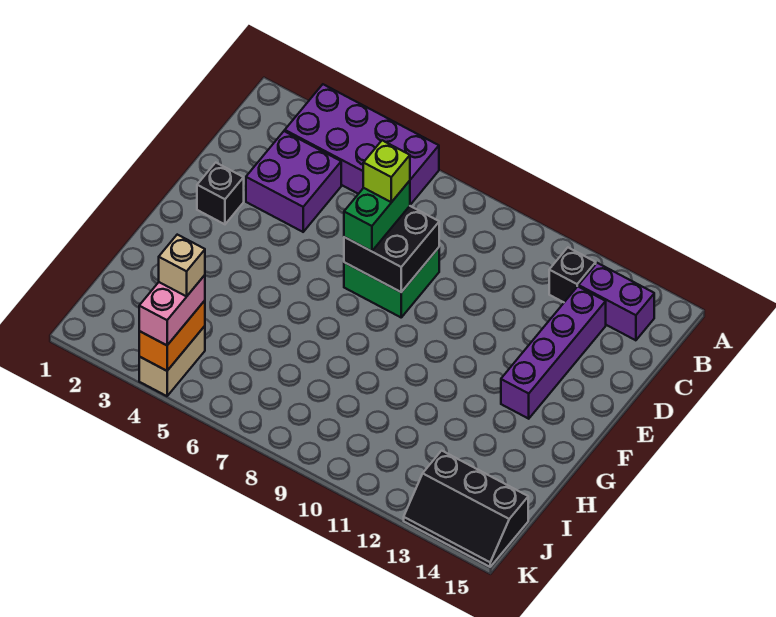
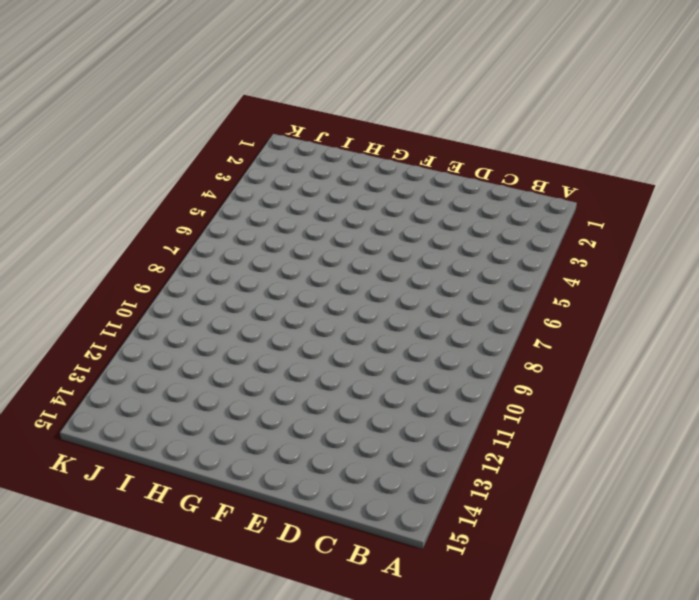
none -> purple 2x4 brick [285,84,439,205]
none -> black 1x1 brick [549,248,596,302]
none -> purple 1x2 brick [579,263,654,340]

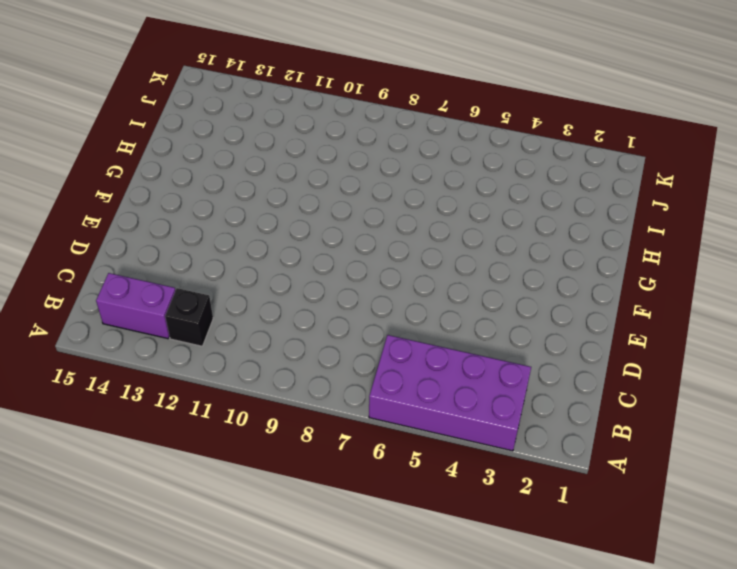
none -> purple 2x2 brick [246,131,341,232]
none -> purple 1x4 brick [501,286,606,419]
none -> green 2x2 brick [344,248,439,317]

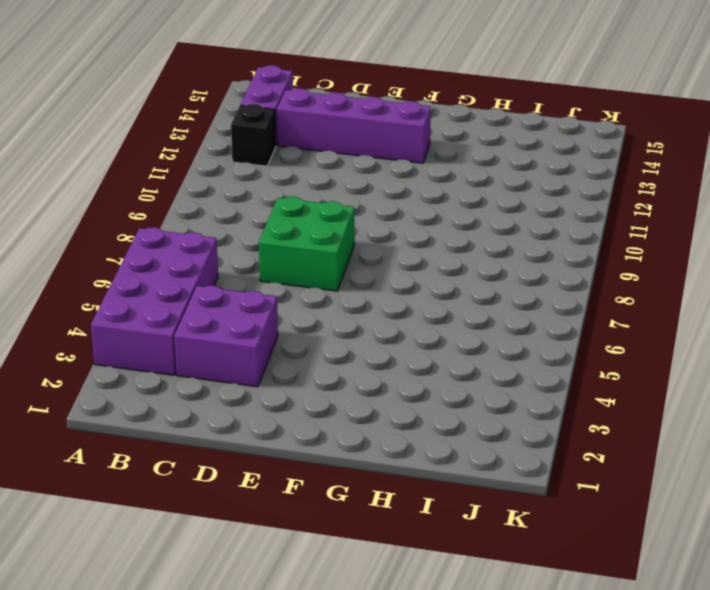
none -> black 1x1 brick [197,163,244,224]
none -> tan 1x2 brick [139,326,205,396]
none -> black 2x3 slope [404,451,528,567]

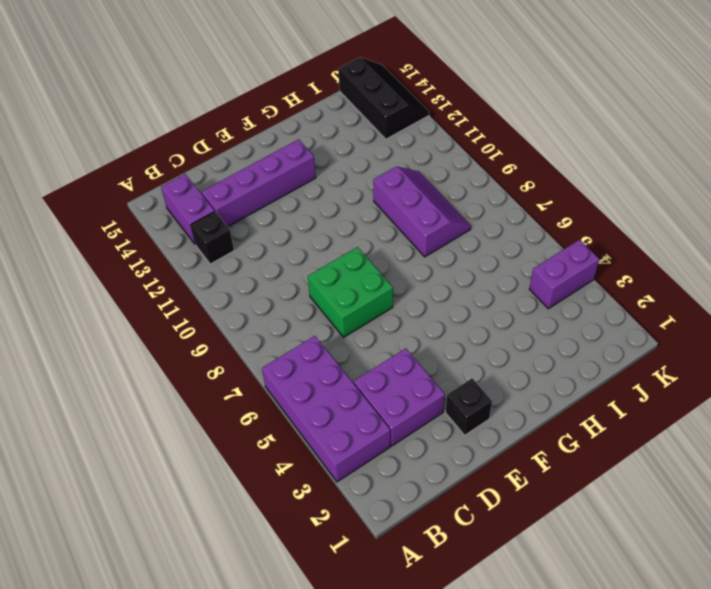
purple 2x3 slope [373,166,471,257] -> none
purple 1x2 brick [529,240,599,309] -> tan 1x2 brick [139,326,205,396]
none -> black 2x2 brick [344,206,439,292]
none -> orange 1x2 brick [139,301,205,371]
none -> green 1x2 brick [344,181,410,251]

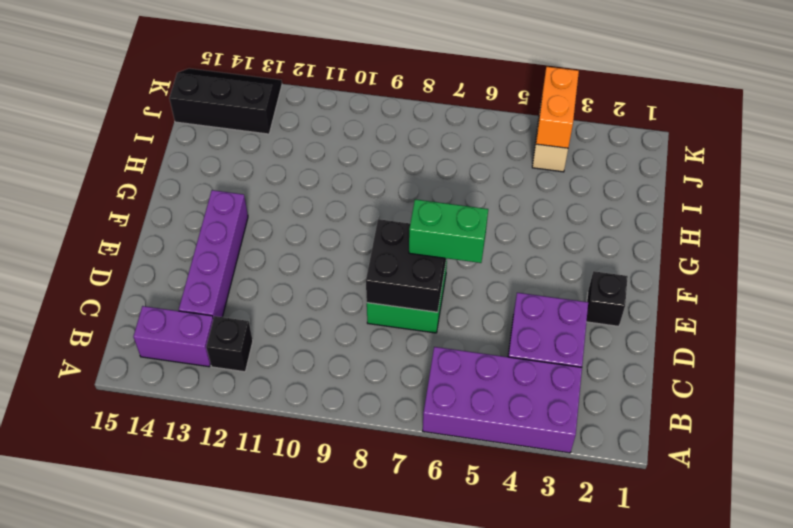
green 1x2 brick [409,199,488,263] -> green 1x2 brick turned to [344,181,410,251]
none -> pink 1x2 brick [139,275,205,345]
none -> lime 1x1 brick [363,140,410,202]
none -> tan 1x1 brick [159,235,205,296]

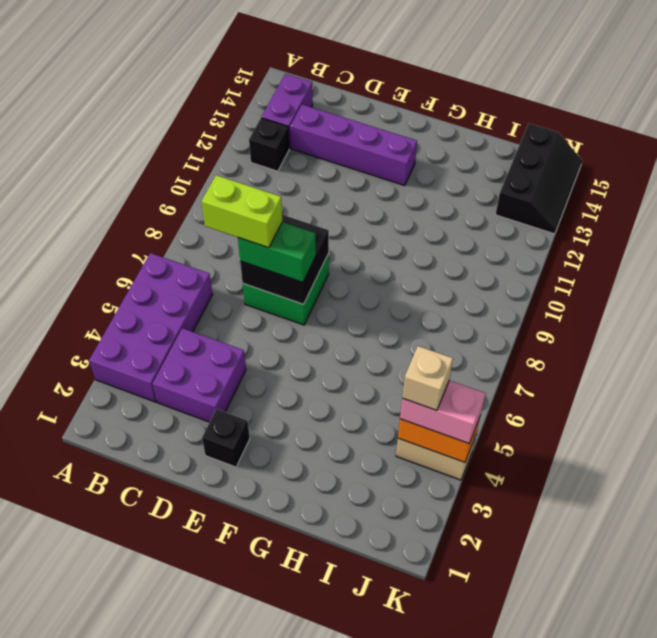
lime 1x2 brick [201,175,282,248] -> lime 1x1 brick [363,140,410,202]

